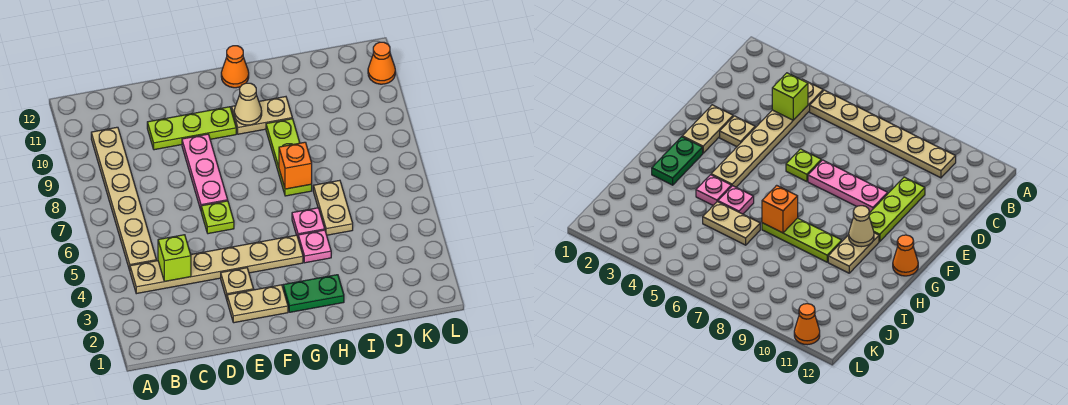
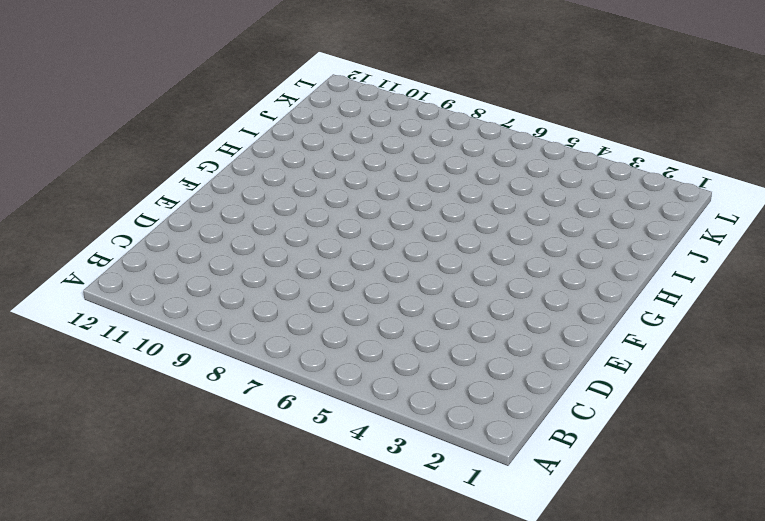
none -> tan 1x6 plate [130,235,303,294]
none -> tan 1x6 plate [91,127,156,270]
none -> lime 1x3 plate [147,107,236,150]

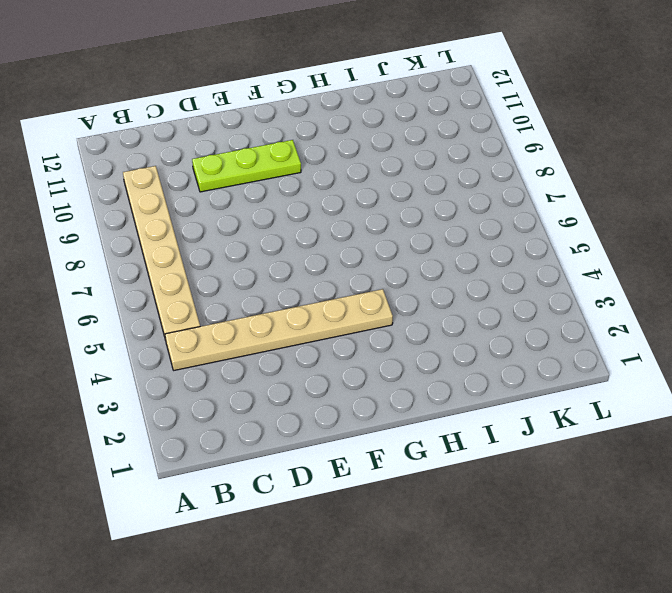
none -> tan 1x2 plate [227,285,288,323]
none -> tan 1x1 plate [221,268,254,299]
none -> lime 1x1 plate [201,201,234,234]

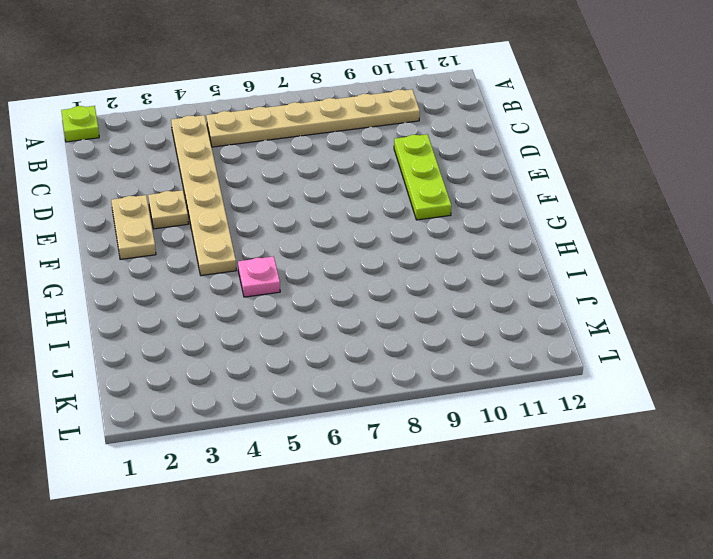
lime 1x1 plate [61,106,99,142] -> lime 1x1 plate moved to [201,201,234,234]
none -> pink 1x3 plate [182,134,228,210]
none -> green 1x2 plate [283,275,344,312]
none -> tan 1x2 plate [232,97,292,134]

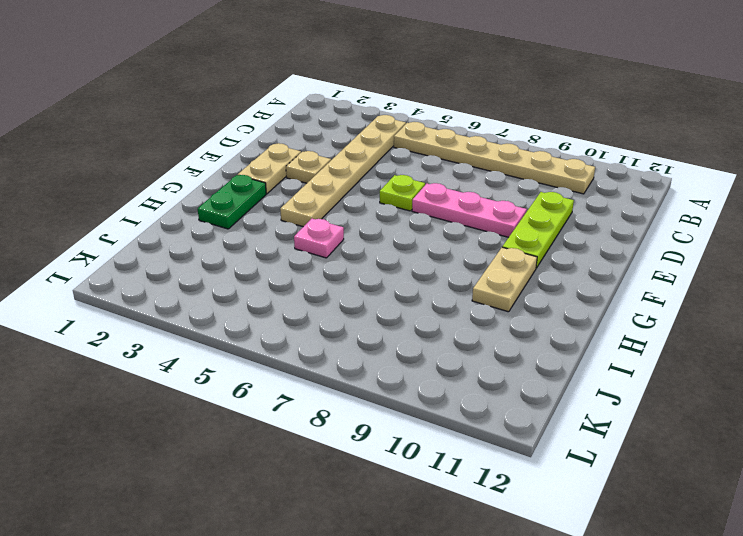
none -> orange 1x1 cone [221,46,249,88]
none -> pink 1x1 plate [298,230,331,263]
none -> lime 1x3 plate [266,119,312,196]

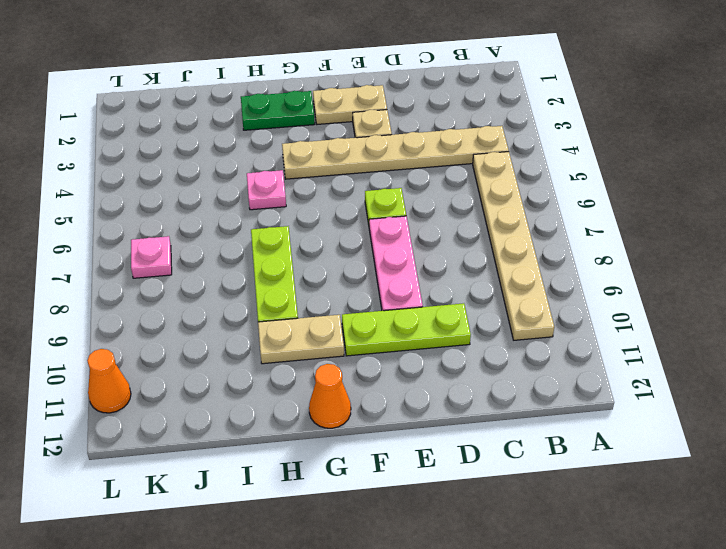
pink 1x1 plate [131,236,172,278] -> pink 1x1 plate moved to [298,230,331,263]
none -> tan 1x2 plate [313,180,353,235]
none -> lime 1x1 brick [158,235,191,281]
none -> tan 1x1 cone [234,83,262,125]

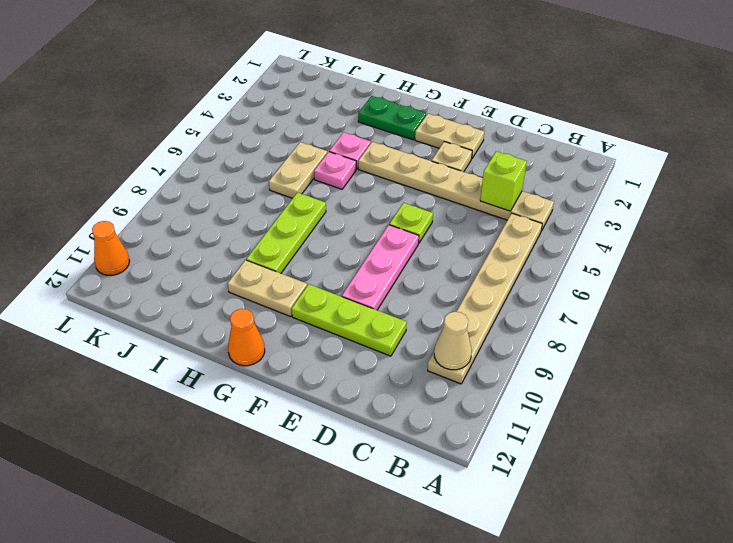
tan 1x1 cone [434,312,472,370] -> tan 1x1 cone moved to [234,83,262,125]
none -> orange 1x1 brick [279,142,312,189]

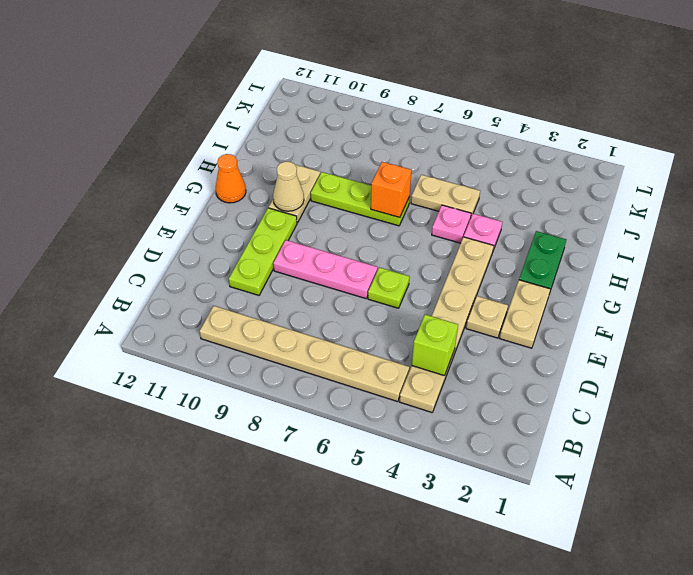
none -> orange 1x1 cone [368,42,395,84]

